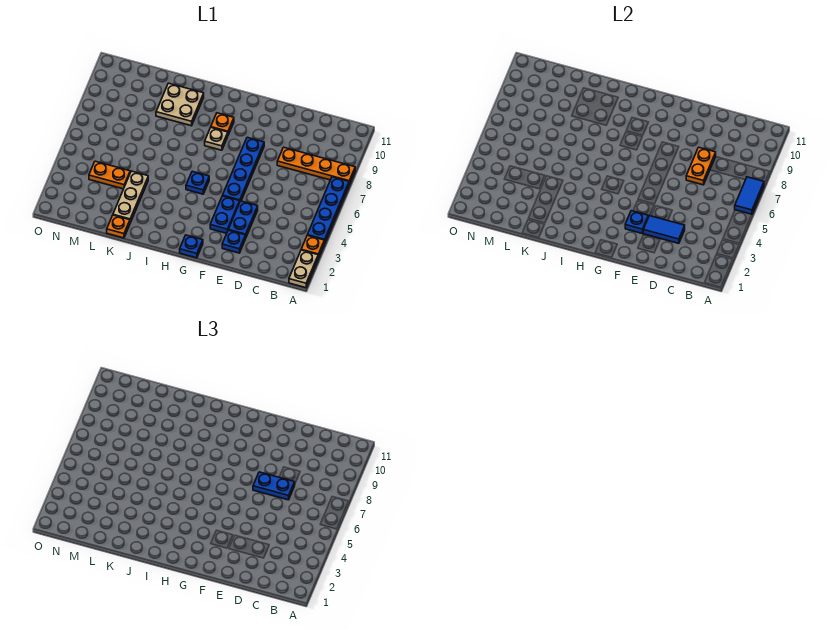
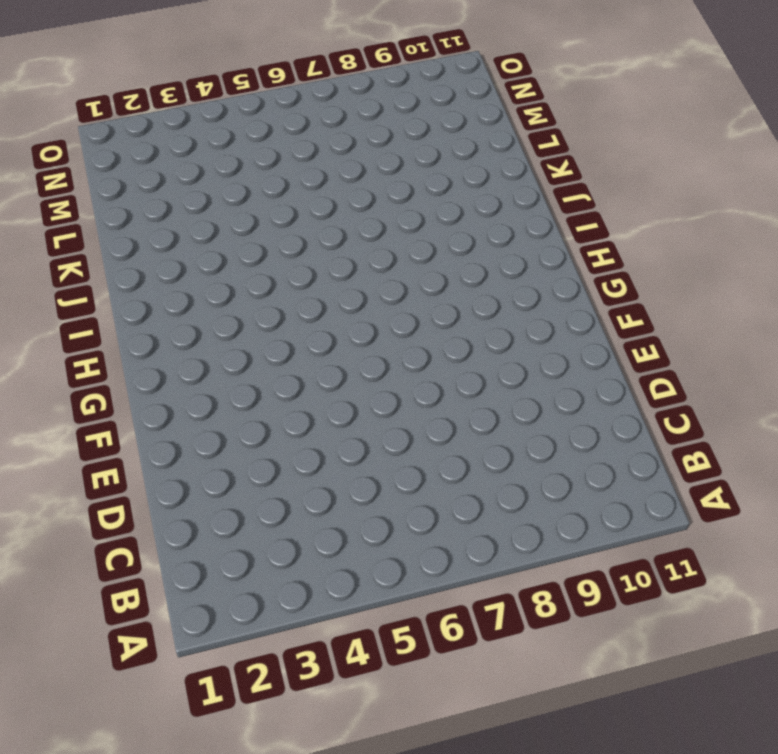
none -> tan 1x2 plate [289,250,318,288]
none -> orange 1x1 plate [301,235,325,258]
none -> blue 1x4 plate [308,177,349,243]

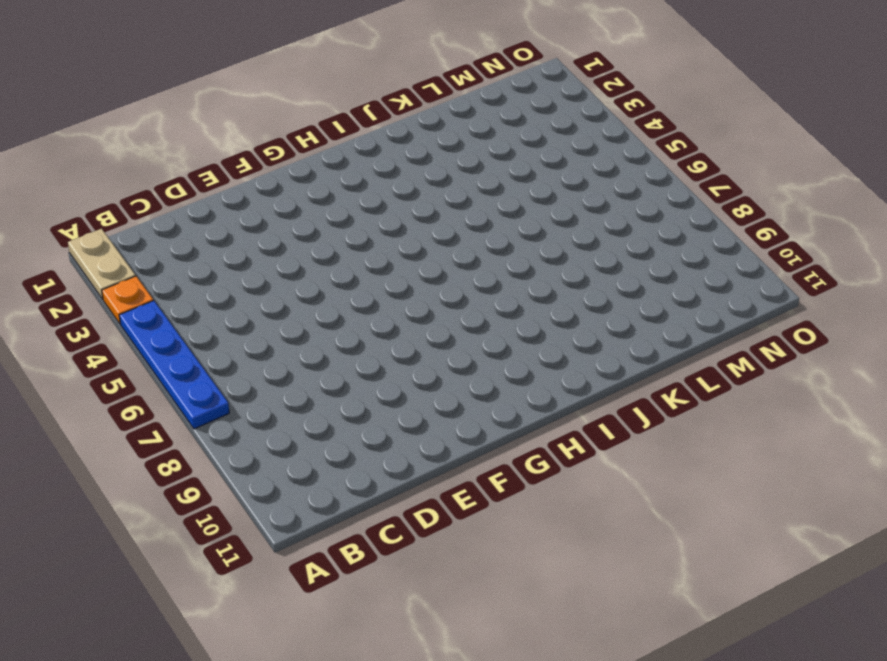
none -> orange 1x4 plate [277,147,355,185]
none -> blue 1x1 plate [222,230,245,253]
none -> blue 1x2 plate [229,201,258,238]

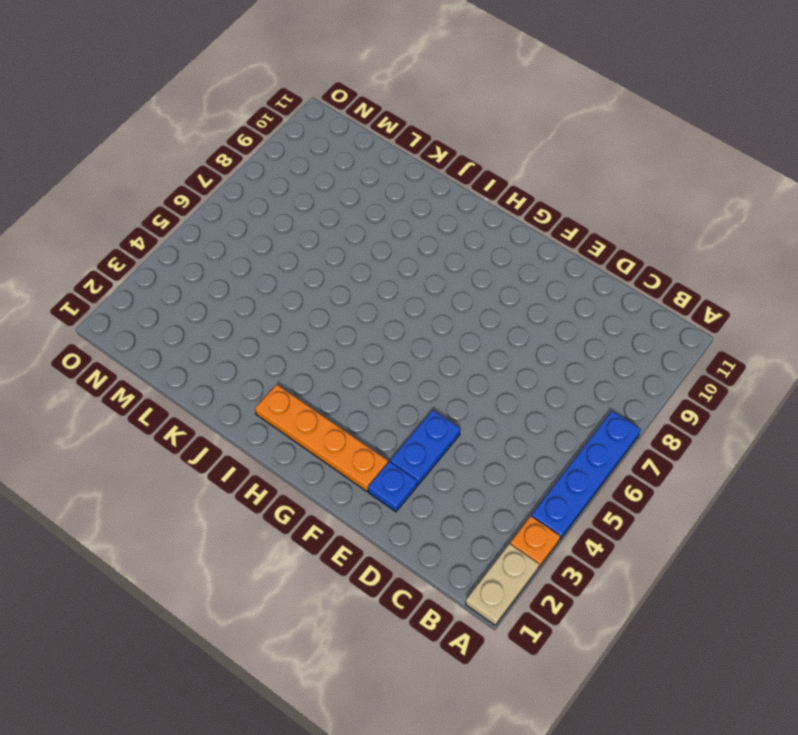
orange 1x4 plate [255,384,388,491] -> orange 1x4 plate moved to [277,147,355,185]
none -> blue 1x2 plate [210,196,240,233]
none -> blue 1x4 plate [223,137,264,201]
none -> blue 1x1 plate [180,235,203,258]

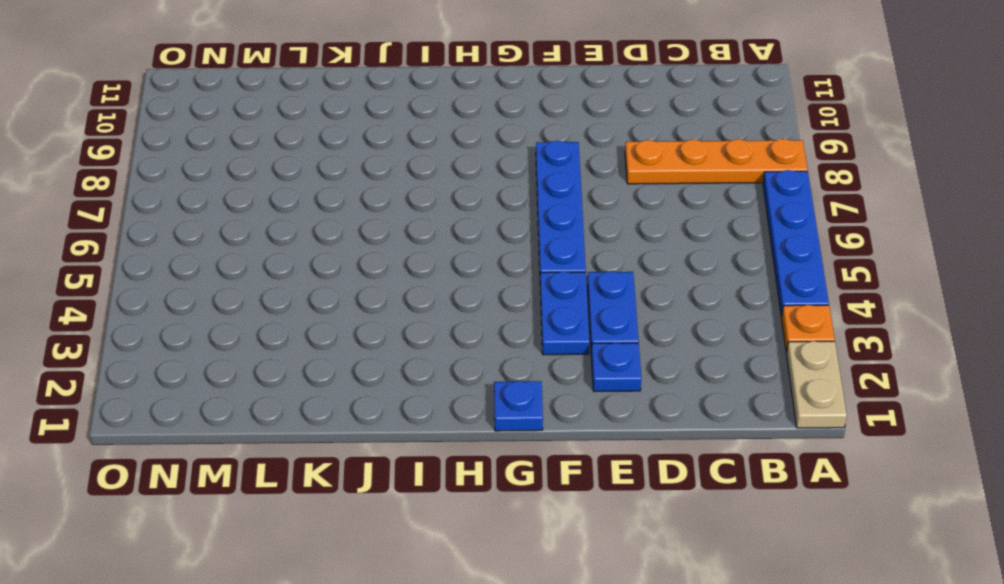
none -> blue 1x1 plate [186,171,209,194]
none -> tan 1x1 plate [205,127,228,150]
none -> orange 1x1 plate [211,113,234,135]

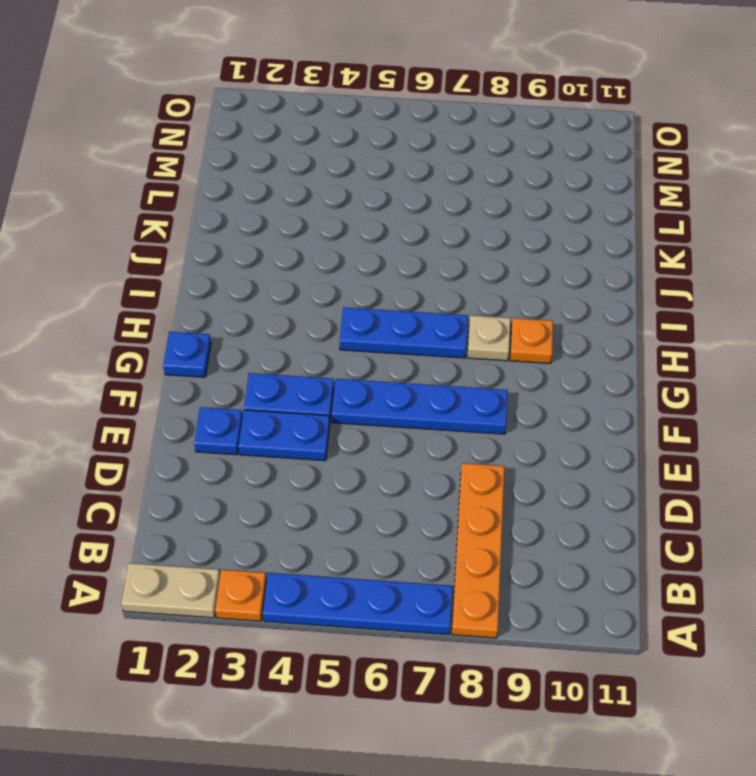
blue 1x3 plate [340,307,468,358] -> blue 1x1 plate [186,171,209,194]
none -> tan 2x2 plate [156,83,204,126]
none -> orange 1x1 plate [107,215,130,238]
none -> tan 1x3 plate [113,171,148,223]

